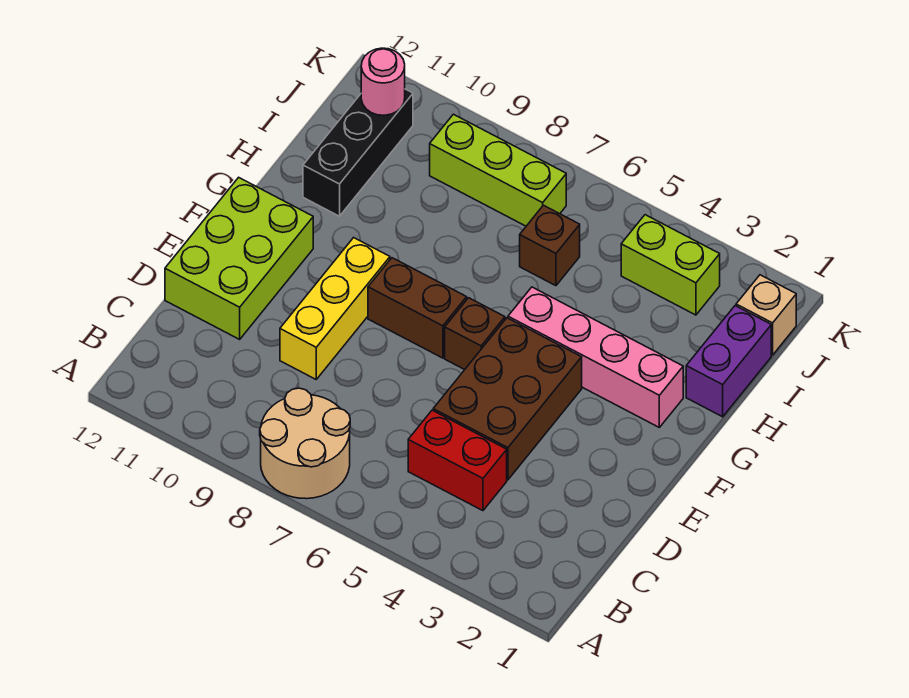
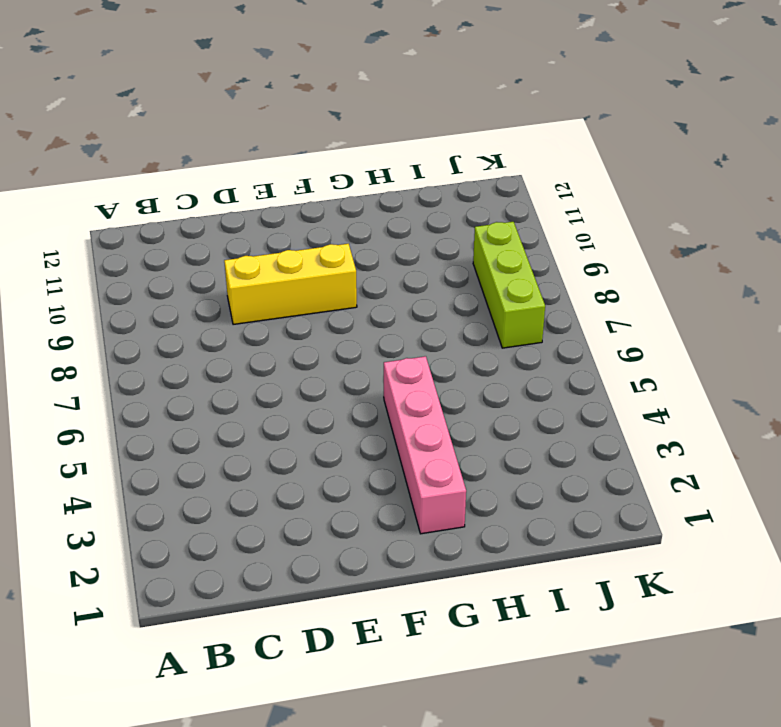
none -> tan 2x2 round brick [260,388,350,499]
none -> red 1x2 brick [408,410,507,511]
none -> brown 2x3 brick [433,318,582,480]

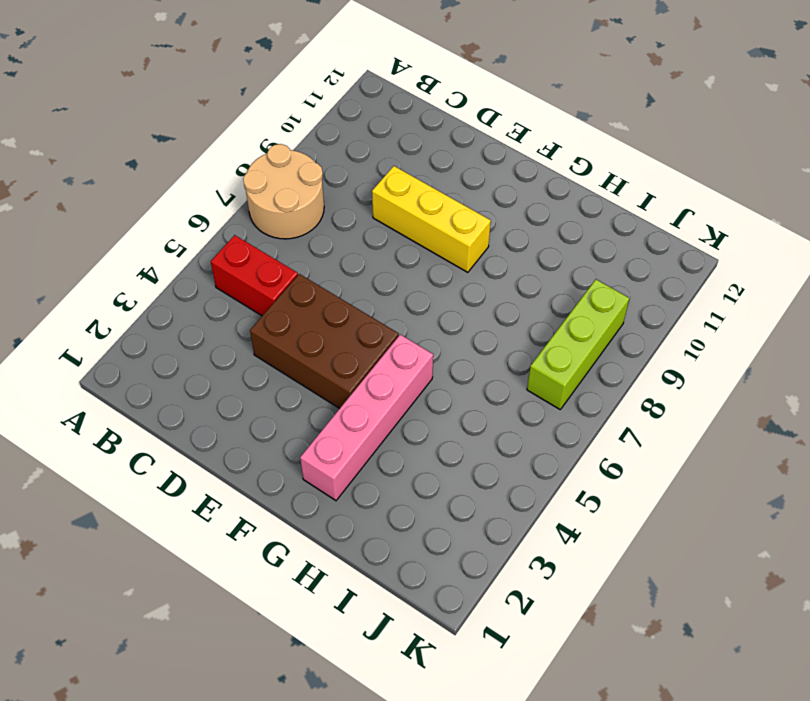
red 1x2 brick [211,235,298,316] -> red 1x2 brick turned to [408,410,507,511]
none -> lime 2x3 brick [165,177,313,339]
none -> brown 1x1 brick [445,298,505,370]
none -> brown 1x2 brick [368,258,467,358]

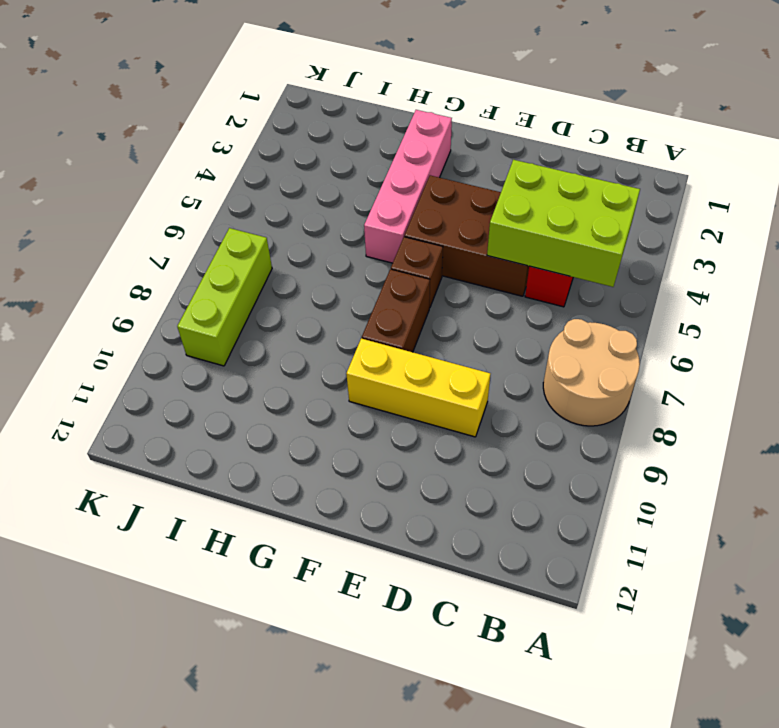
lime 2x3 brick [487,160,640,287] -> lime 2x3 brick moved to [165,177,313,339]
none -> purple 1x2 brick [686,306,771,417]
none -> black 1x3 brick [303,89,413,216]
none -> brown 1x1 brick [520,205,580,286]

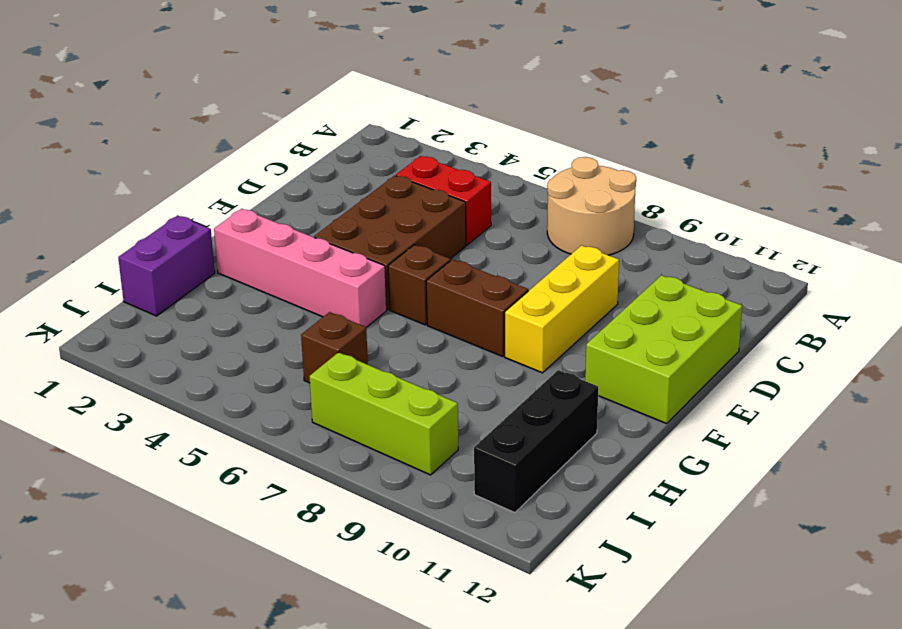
none -> tan 1x1 brick [736,275,796,355]
none -> lime 1x2 brick [621,215,720,315]
none -> pink 1x1 round brick [361,48,405,115]

